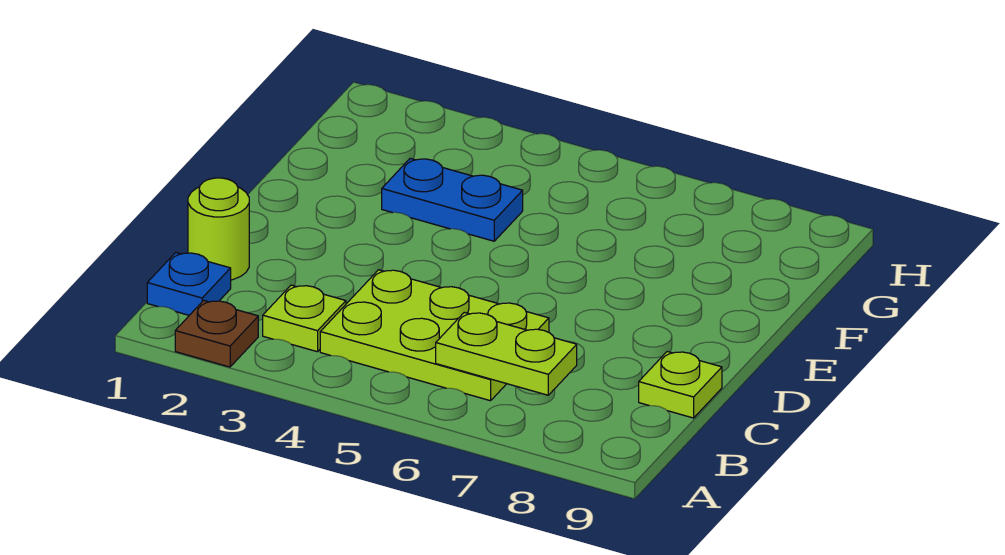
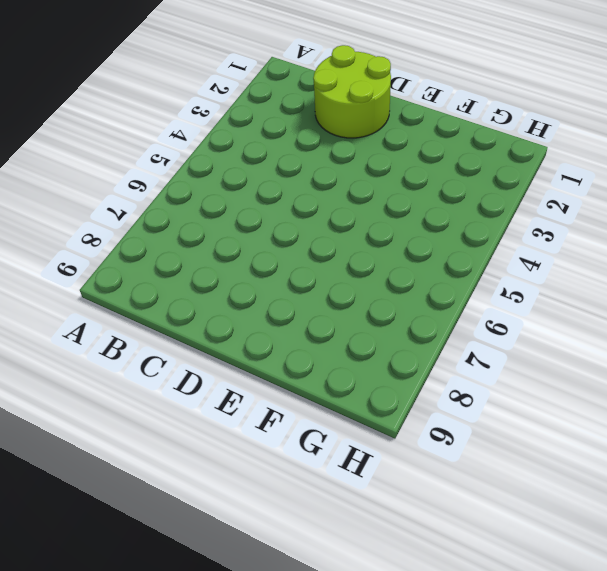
lime 2x2 round brick [313,45,391,138] -> lime 1x1 round brick [188,178,249,280]
none -> brown 1x1 plate [175,300,258,367]
none -> blue 1x1 plate [147,253,231,315]

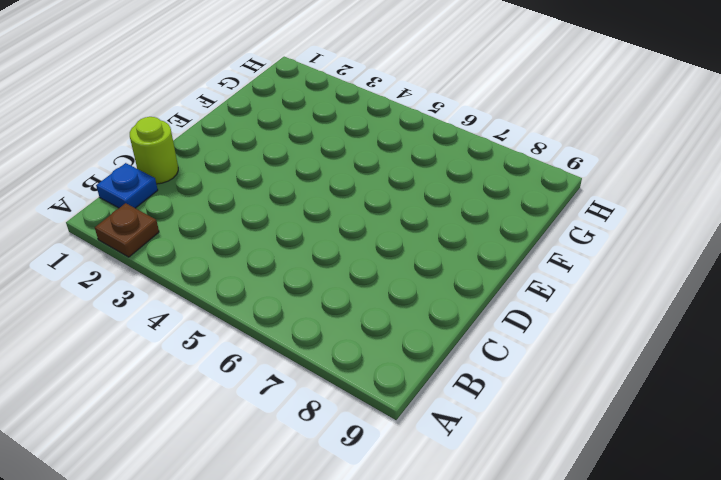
none -> lime 1x1 plate [263,285,346,352]
none -> lime 2x3 plate [320,270,549,401]

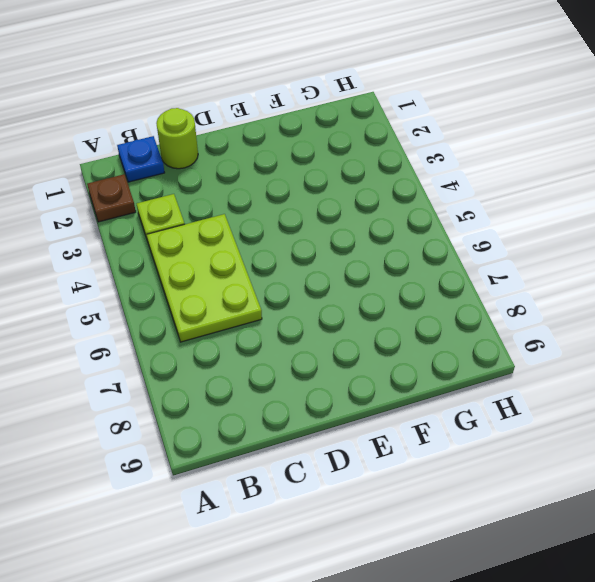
none -> lime 1x1 plate [639,352,722,418]
none -> blue 1x2 plate [382,158,523,241]

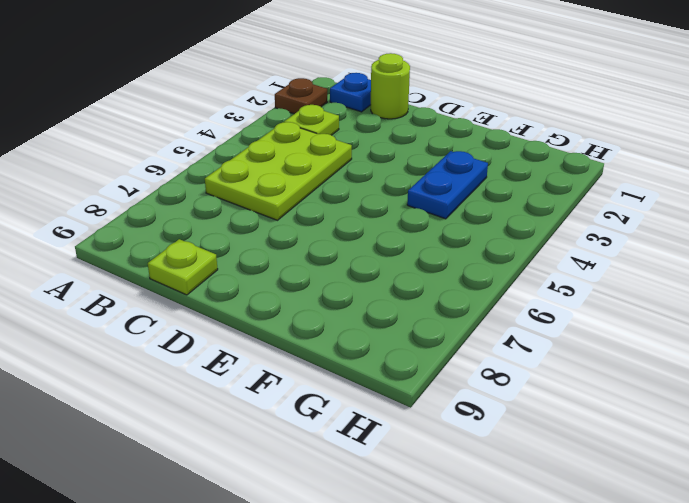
none -> lime 1x2 plate [436,312,577,395]

